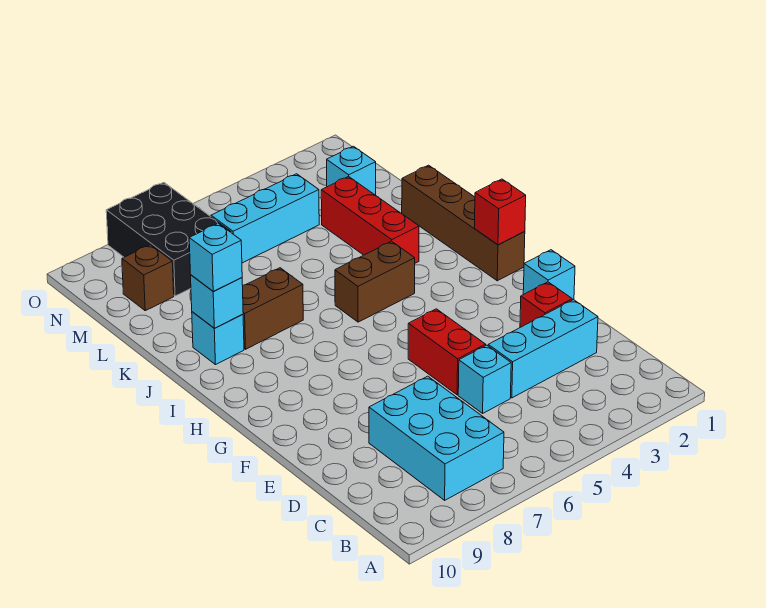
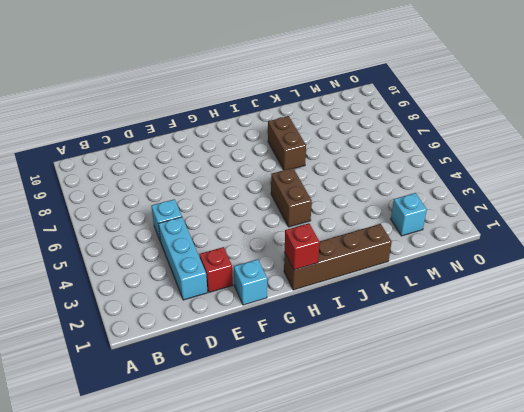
none -> cyan 2x3 brick [369,376,504,500]
none -> red 1x2 brick [408,309,486,395]
none -> red 1x3 brick [321,176,419,263]

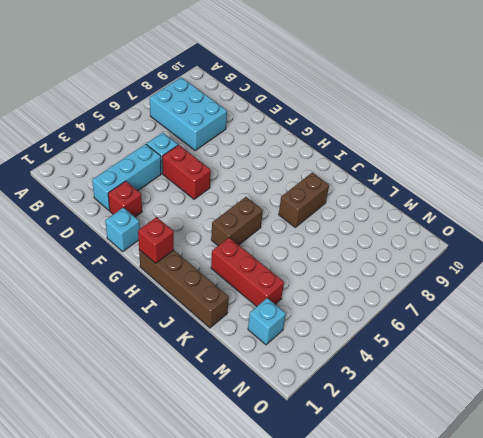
none -> cyan 1x1 brick [192,312,244,365]
none -> cyan 1x3 brick [211,174,319,263]
none -> black 2x3 brick [106,183,232,296]

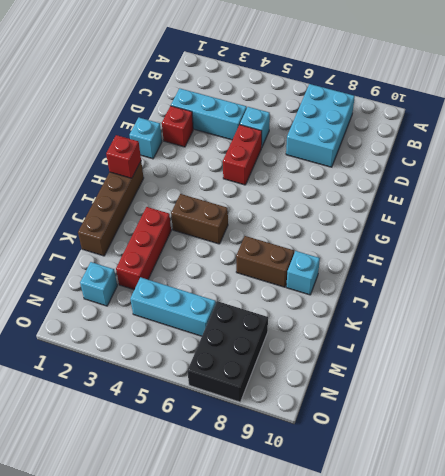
none -> brown 1x1 brick [122,245,174,311]
none -> cyan 1x1 brick [191,275,243,328]
none -> cyan 1x1 brick [189,223,242,291]

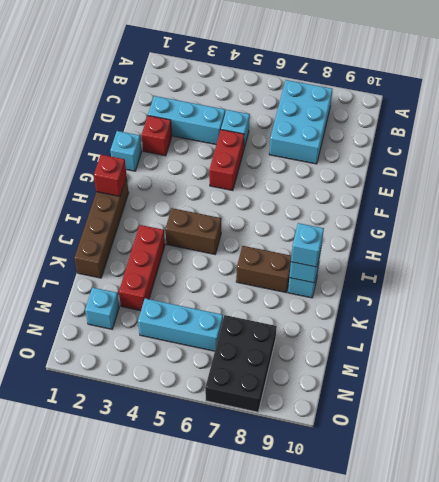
none -> brown 1x1 brick [122,245,174,311]

